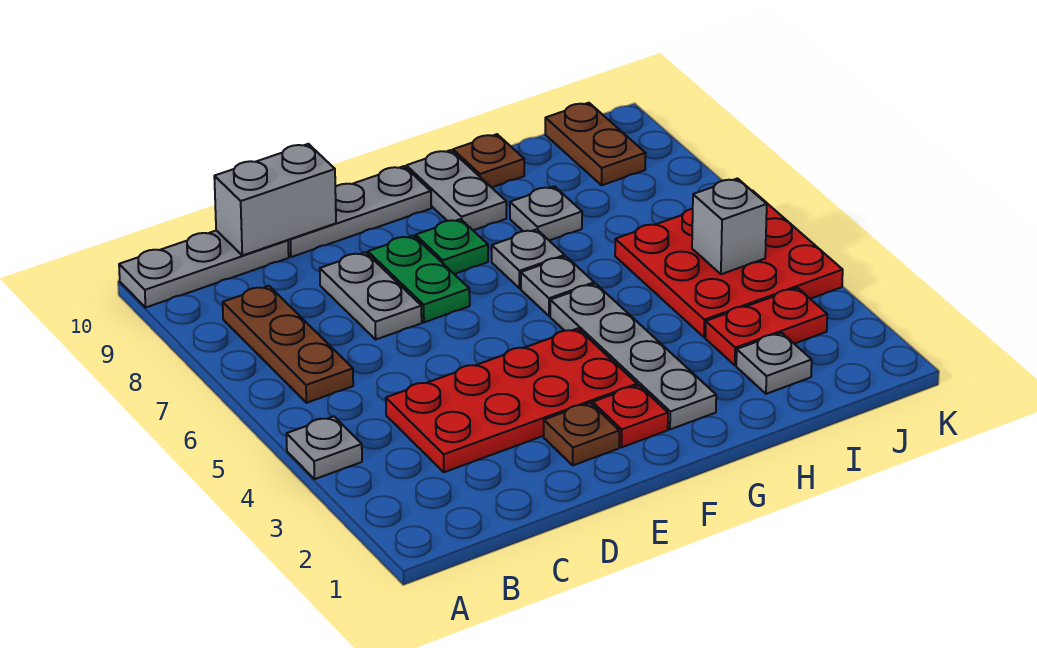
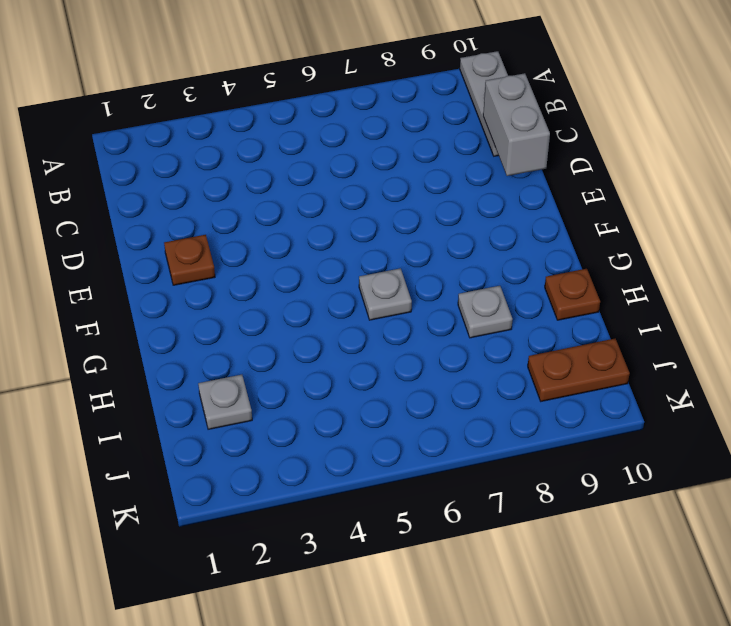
none -> grey 1x1 plate [286,416,362,479]
none -> brown 1x3 plate [223,286,353,403]
none -> red 2x4 plate [386,329,637,472]

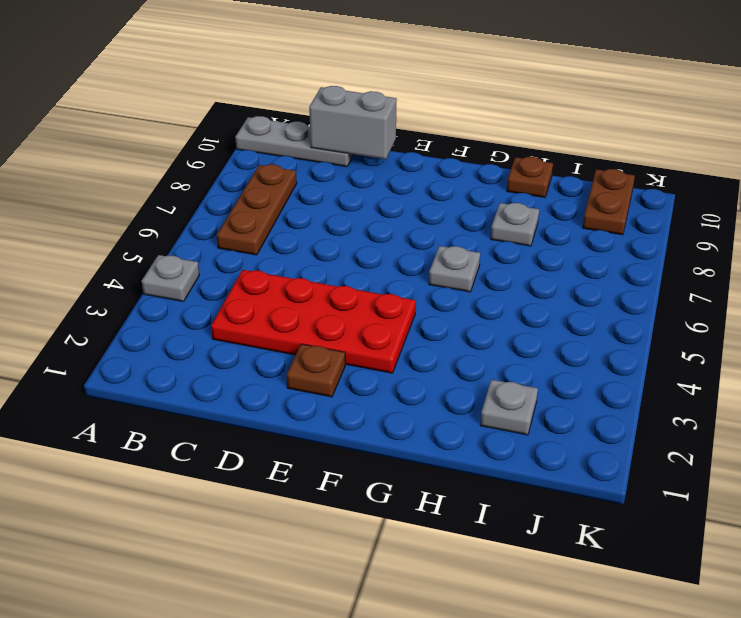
none -> grey 1x2 plate [320,252,422,339]
none -> grey 1x3 plate [288,166,431,257]
none -> green 1x2 plate [368,236,470,322]

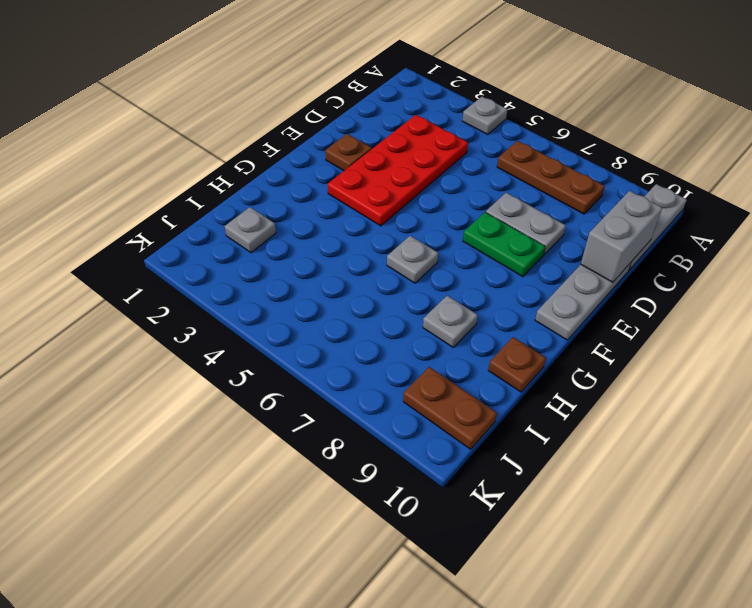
none -> red 1x1 plate [592,385,668,447]
none -> green 1x1 plate [416,219,488,274]
none -> grey 1x4 plate [550,284,716,429]

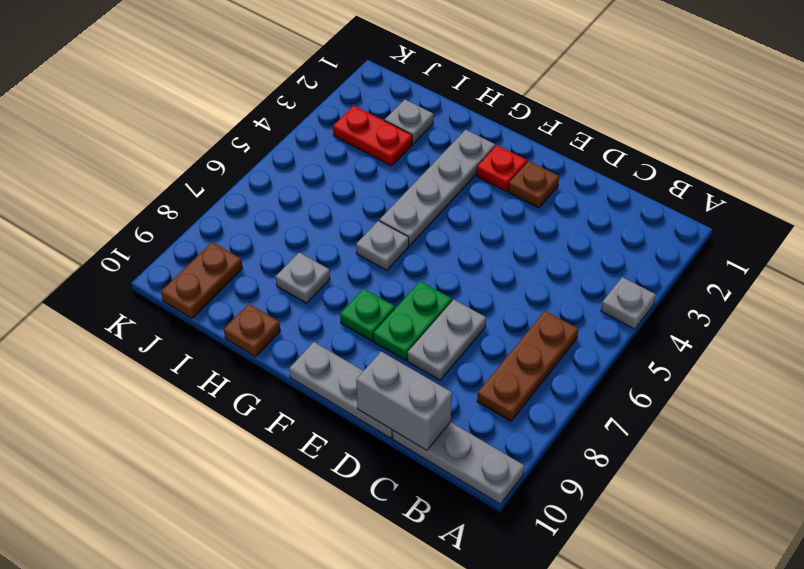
none -> red 2x4 plate [386,329,637,472]
none -> grey 1x1 plate [492,229,565,288]
none -> grey 1x2 plate [406,150,506,230]

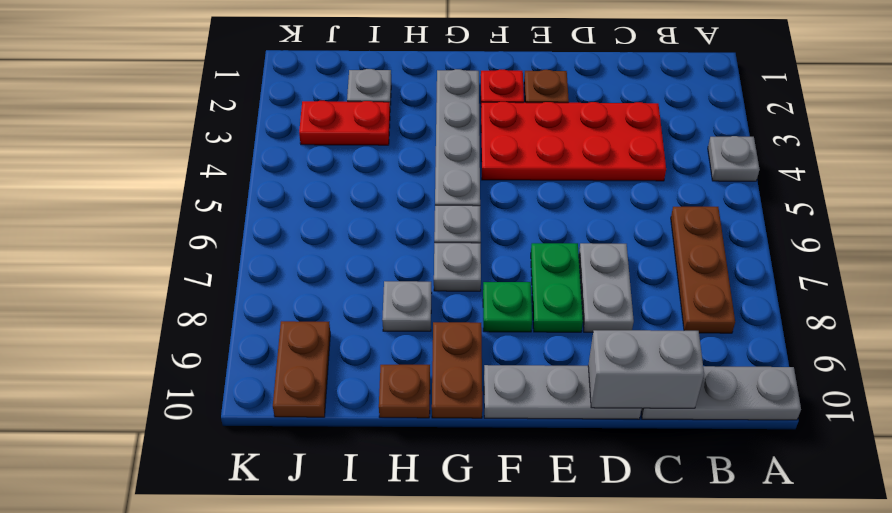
brown 1x2 plate [432,322,482,418] -> grey 1x2 plate [406,150,506,230]
none -> red 3x3 plate [615,190,843,337]
none -> grey 1x1 brick [692,178,767,274]

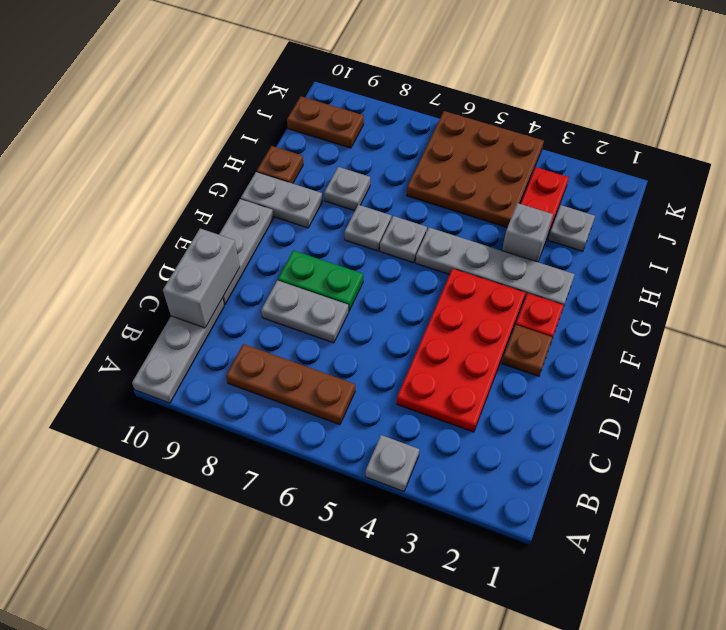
grey 1x1 brick [502,203,553,262] -> grey 1x1 brick moved to [692,178,767,274]
brown 3x3 plate [407,111,544,227] -> red 3x3 plate [615,190,843,337]
none -> green 1x1 plate [416,219,488,274]

